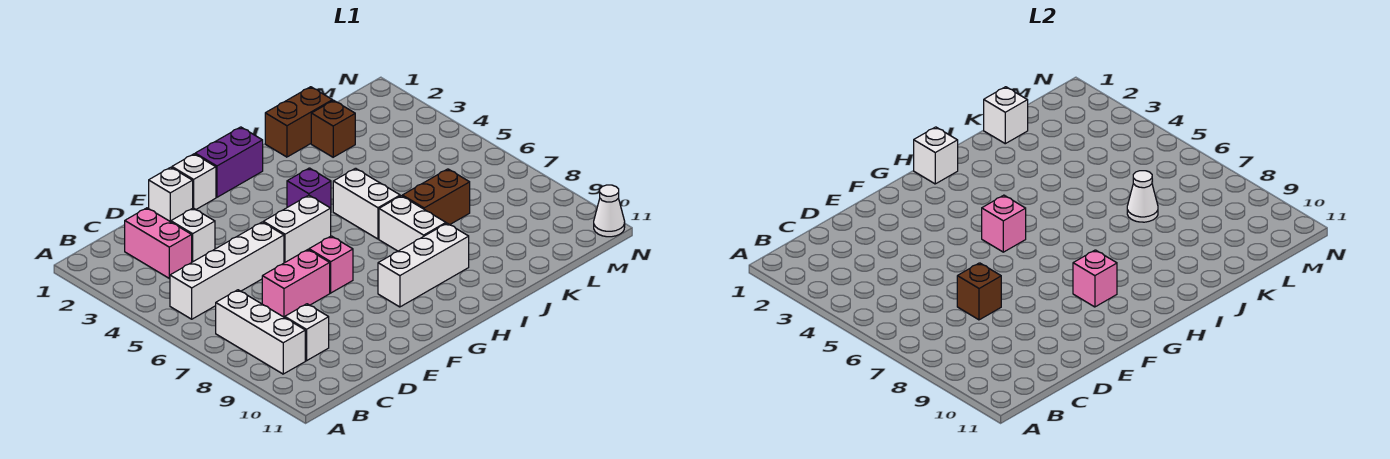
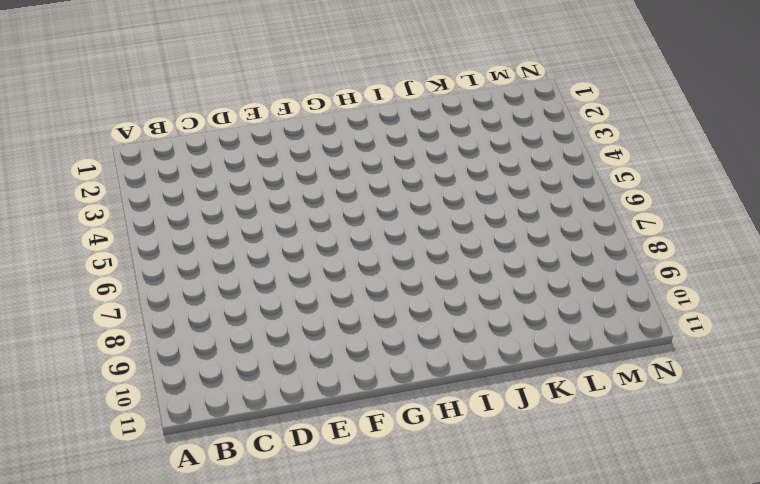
none -> white 1x4 brick [170,222,284,319]
none -> white 1x3 brick [216,290,305,374]
none -> pink 1x2 brick [125,208,192,278]

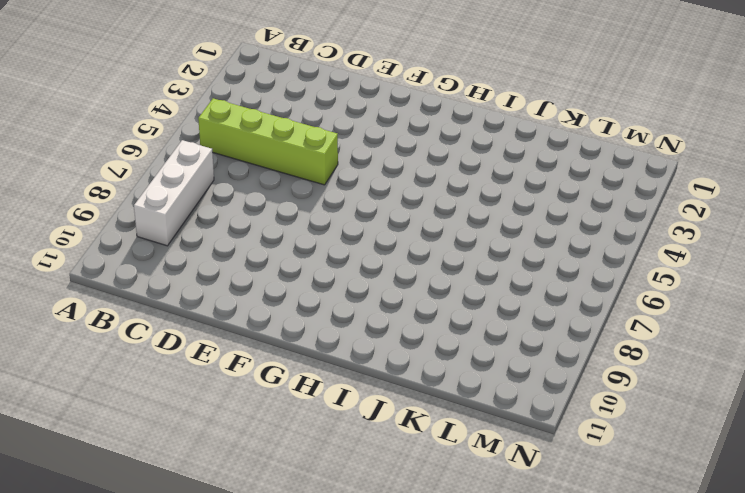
lime 1x4 brick [198,98,338,185] -> white 1x4 brick [170,222,284,319]
none -> pink 1x2 brick [125,208,192,278]
none -> white 1x1 brick [285,304,329,361]
none -> white 1x1 brick [171,208,215,262]

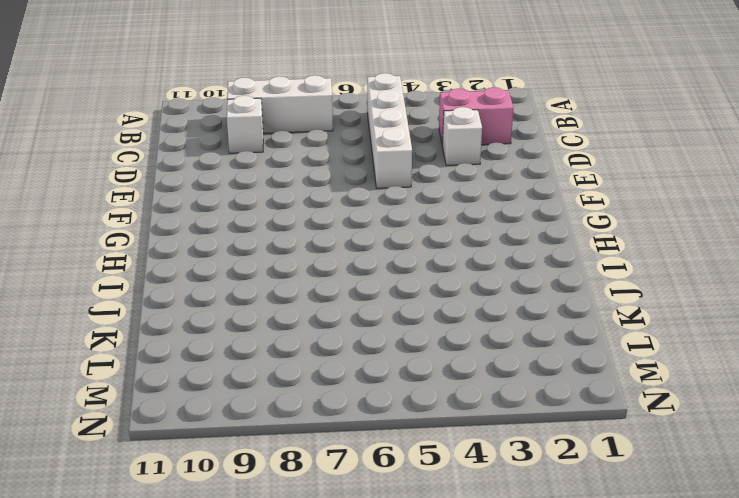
none -> pink 1x2 brick [262,250,330,317]
none -> white 1x1 brick [149,167,193,222]
none -> white 1x1 brick [172,154,216,210]

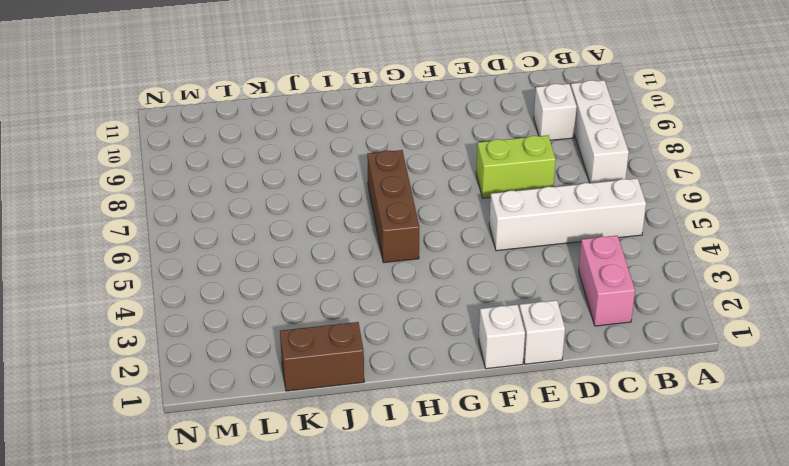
lime 1x2 brick [476,135,556,198] -> pink 1x2 brick [262,250,330,317]
brown 1x3 brick [367,150,420,263] -> none
none -> white 1x1 brick [171,208,215,262]
none -> white 1x2 brick [263,195,331,263]
none -> pink 1x1 brick [309,236,353,293]

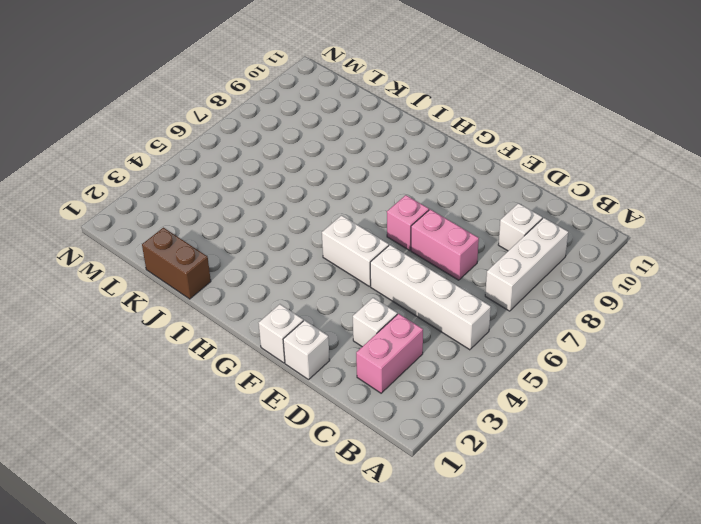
none -> purple 1x2 brick [195,127,263,197]
none -> white 1x3 brick [378,223,469,307]
none -> purple 1x1 brick [287,168,331,208]

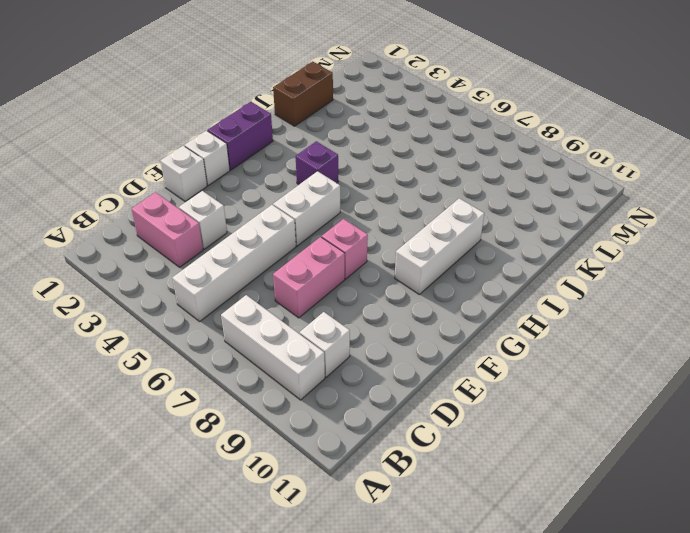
none -> white 1x2 brick [333,168,400,239]
none -> white 1x2 brick [379,196,446,251]
none -> brown 1x2 brick [402,169,470,225]

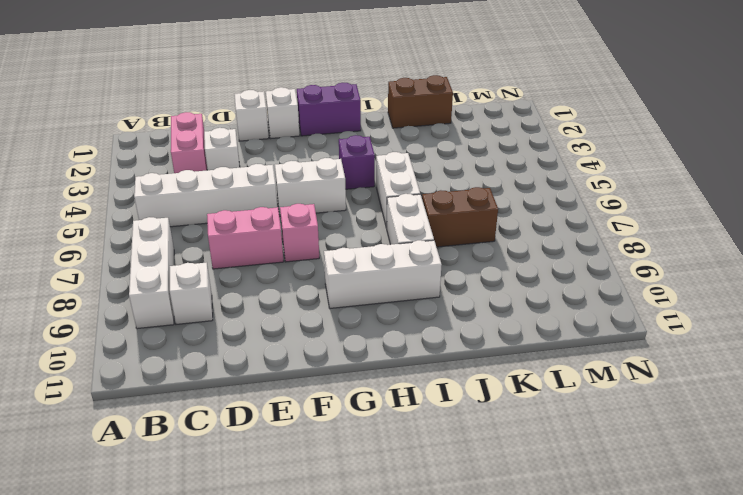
none -> brown 1x1 brick [311,100,355,157]
none -> white 1x1 cone [594,185,625,237]
none -> brown 1x1 brick [957,263,1001,320]

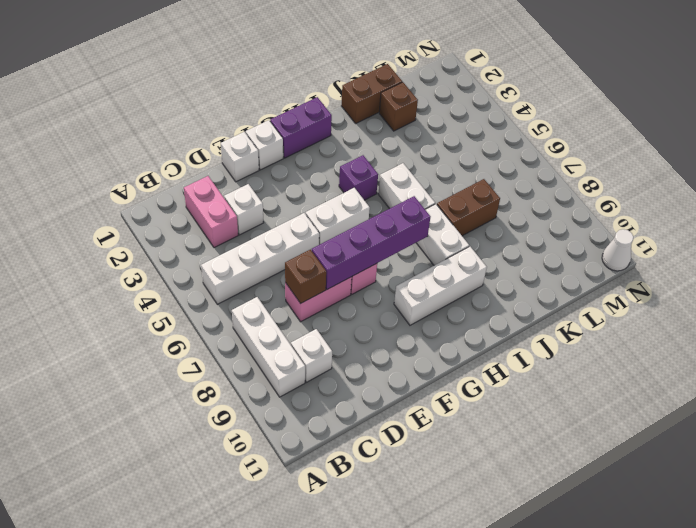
purple 1x4 brick [312,196,430,289] -> none
none -> pink 1x1 brick [982,195,1026,252]
none -> pink 1x1 brick [1073,250,1117,307]
none -> white 1x1 brick [914,127,958,184]

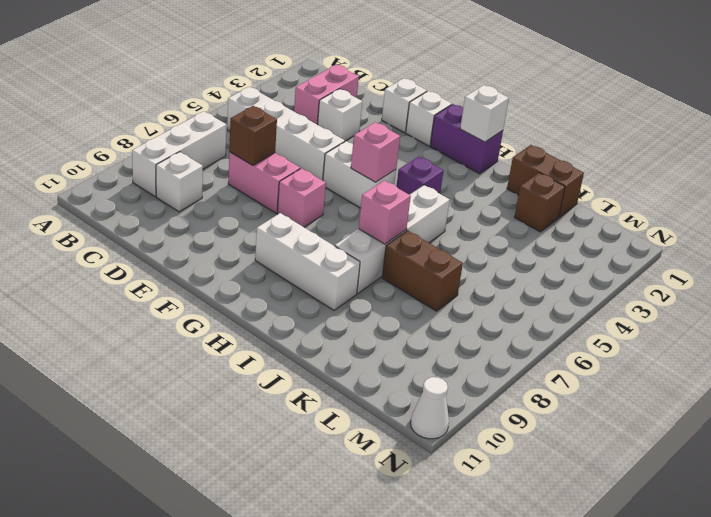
pink 1x1 brick [359,181,411,244] -> pink 1x1 brick moved to [1073,250,1117,307]
none -> white 1x1 brick [984,87,1028,144]
none -> white 1x1 cone [1127,171,1158,222]

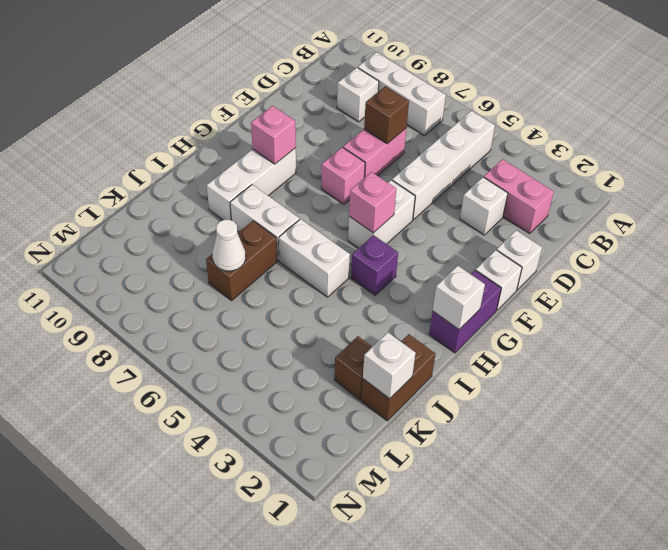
none -> white 1x1 cone [594,185,625,237]

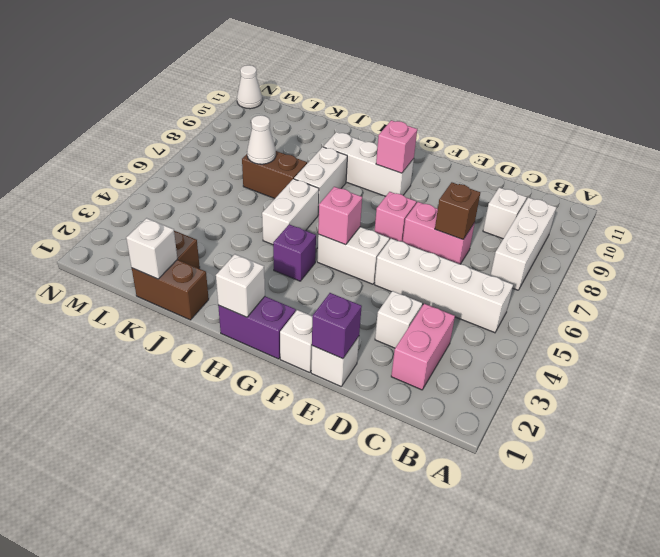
purple 1x1 brick [312,293,362,359] -> none

